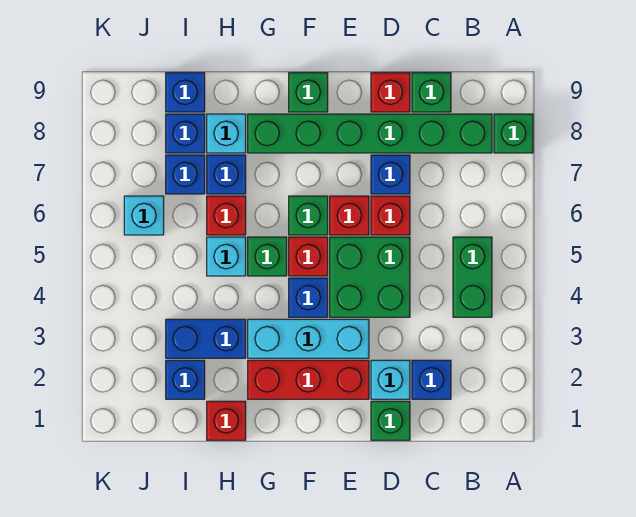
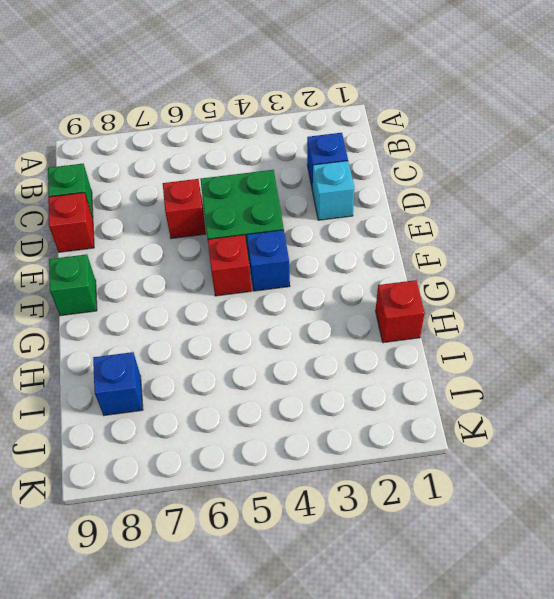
none -> green 1x1 brick [494,114,533,153]
none -> green 1x2 brick [453,237,492,317]
none -> green 1x6 brick [248,114,492,153]
none -> green 1x1 brick [371,401,410,440]

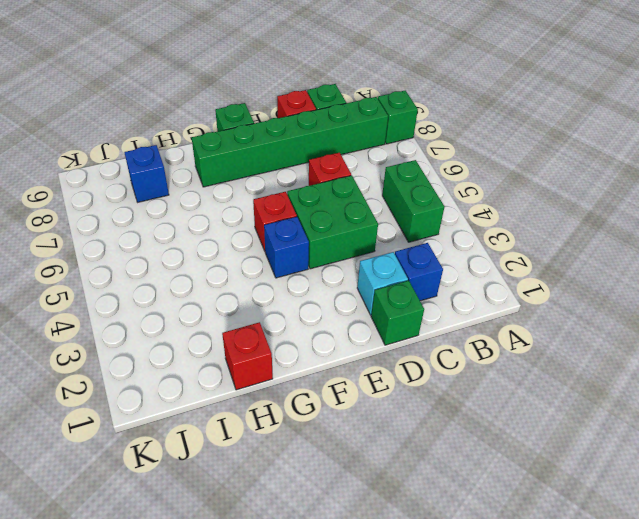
none -> blue 1x1 brick [371,155,410,194]
none -> red 1x3 brick [248,360,369,399]
none -> cyan 1x3 brick [248,319,369,358]
none -> red 1x1 brick [330,196,369,235]

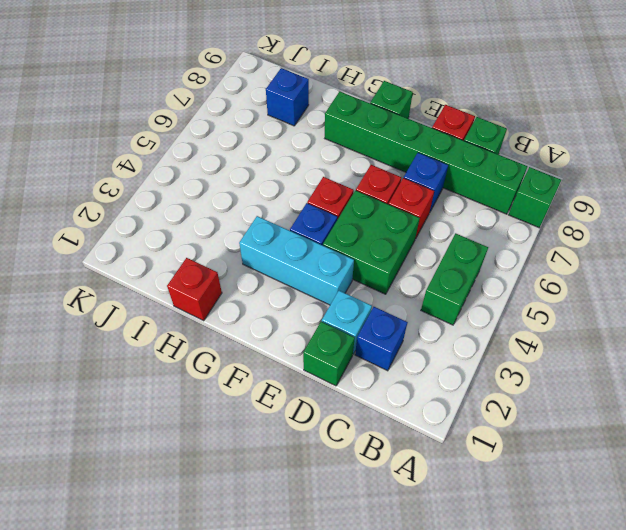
none -> red 1x3 brick [248,360,369,399]
none -> green 1x1 brick [289,196,328,235]
none -> green 1x1 brick [248,237,287,276]
none -> blue 1x2 brick [166,319,246,358]

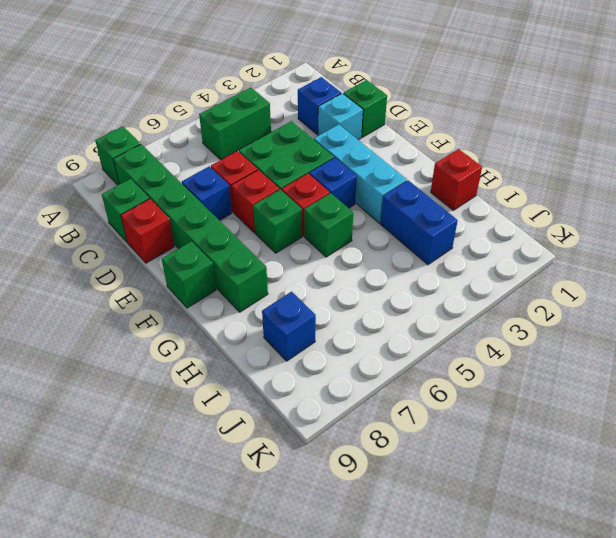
none -> red 1x3 brick [248,360,369,399]
none -> cyan 1x1 brick [207,237,246,276]
none -> red 1x1 brick [207,196,246,235]
none -> blue 1x1 brick [207,155,246,194]

